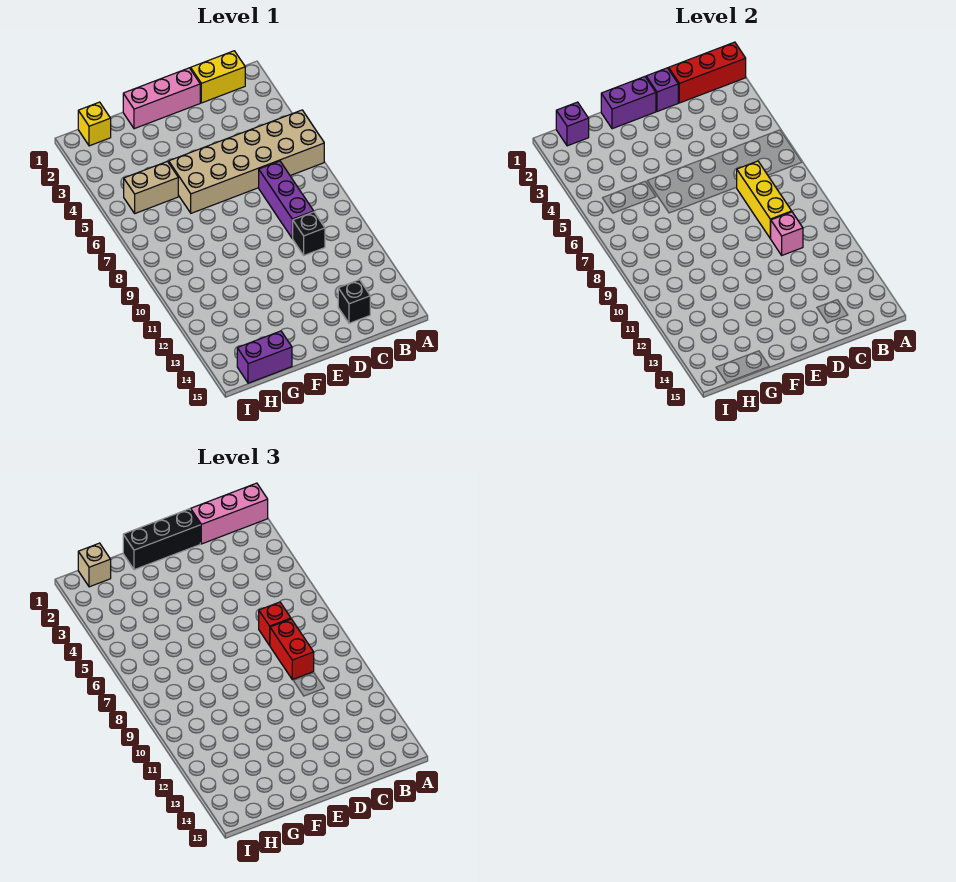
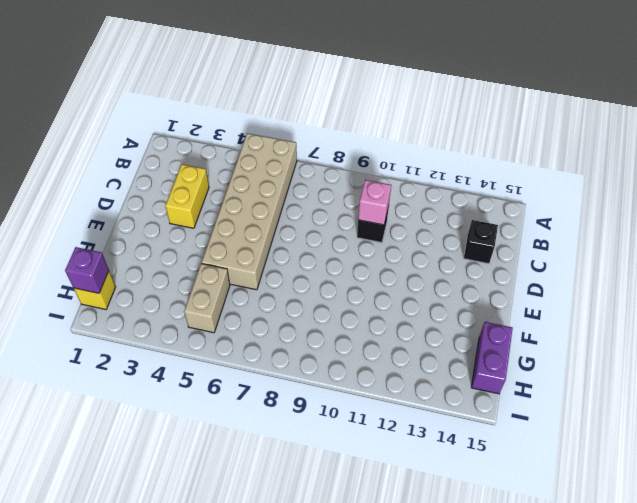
yellow 1x2 brick [165,164,209,228] -> yellow 1x2 brick moved to [191,51,245,103]
none -> purple 1x3 brick [259,161,314,238]
none -> pink 1x3 brick [123,68,200,129]
none -> red 1x3 brick [669,42,746,103]

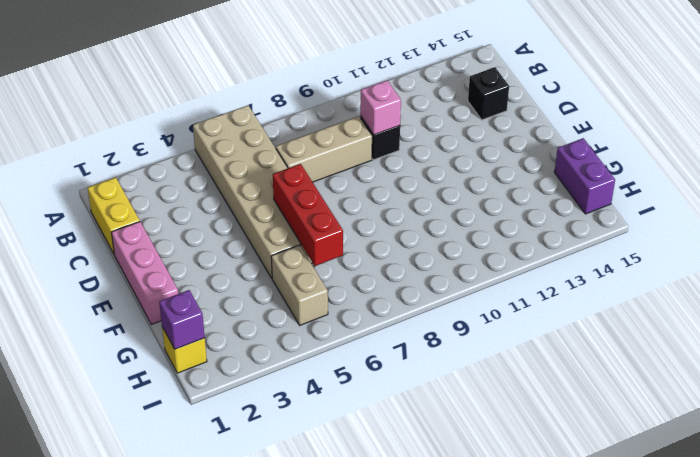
tan 1x3 brick [276,116,372,182] -> purple 1x3 brick [259,161,314,238]
red 1x3 brick [273,164,343,266] -> red 1x3 brick moved to [669,42,746,103]
none -> yellow 1x3 brick [737,161,792,238]
none -> purple 1x1 brick [646,68,678,111]
none -> purple 1x2 brick [601,77,656,129]

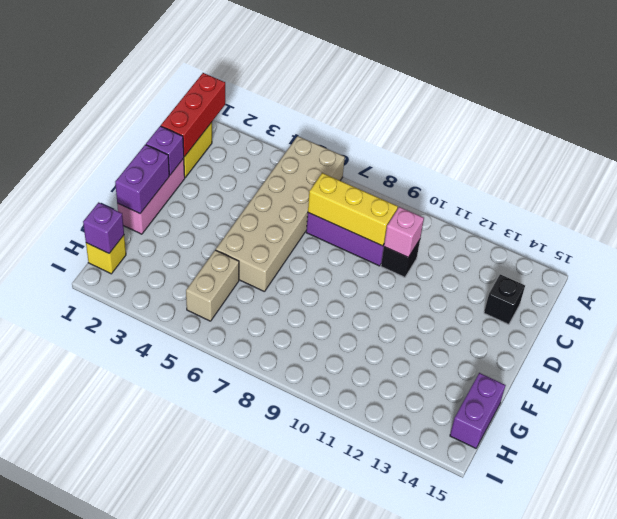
none -> pink 1x3 brick [191,483,268,544]
none -> red 1x1 brick [259,602,291,645]
none -> red 1x2 brick [270,619,314,680]

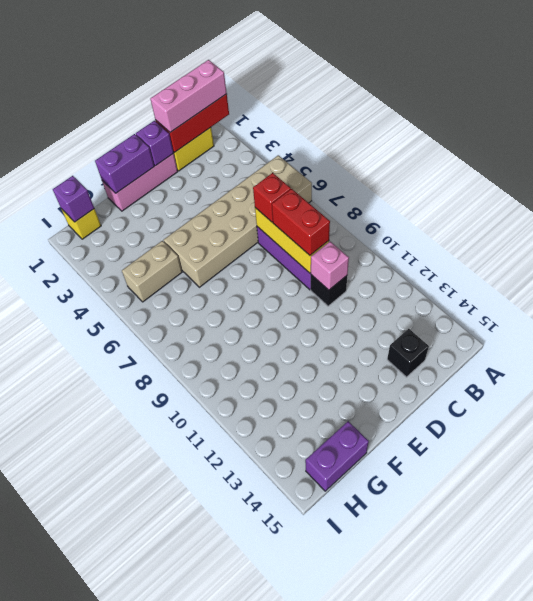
none -> black 1x3 brick [123,509,200,570]
none -> tan 1x1 brick [78,543,111,587]

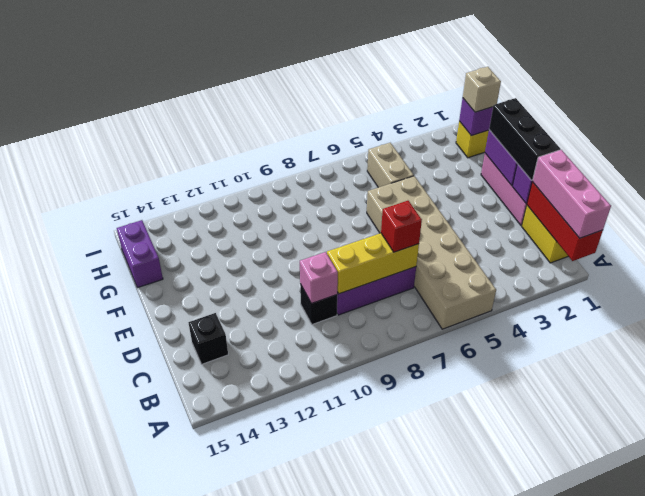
none -> red 1x2 brick [270,619,314,680]

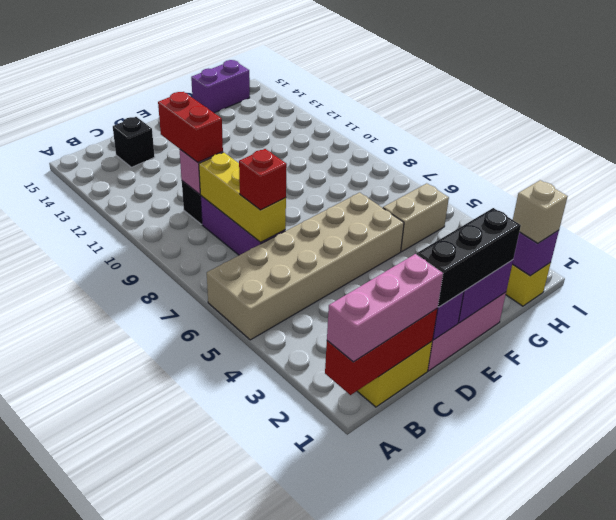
red 1x2 brick [158,92,223,162] -> red 1x2 brick moved to [270,619,314,680]

